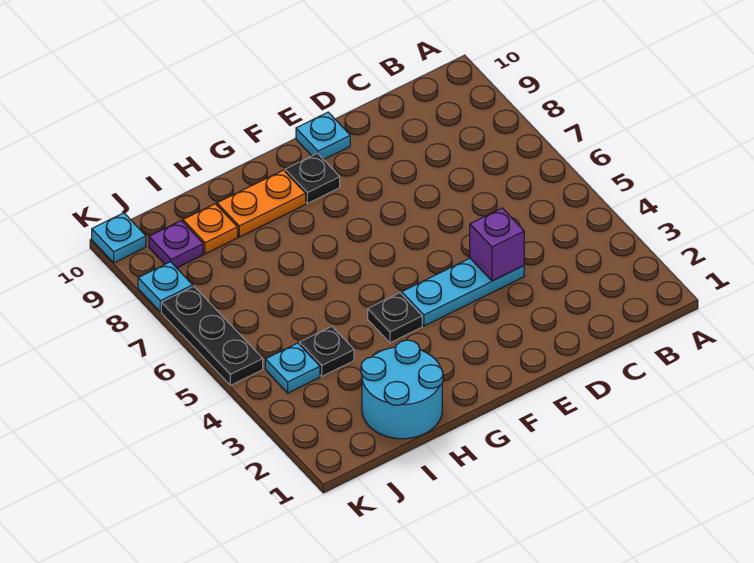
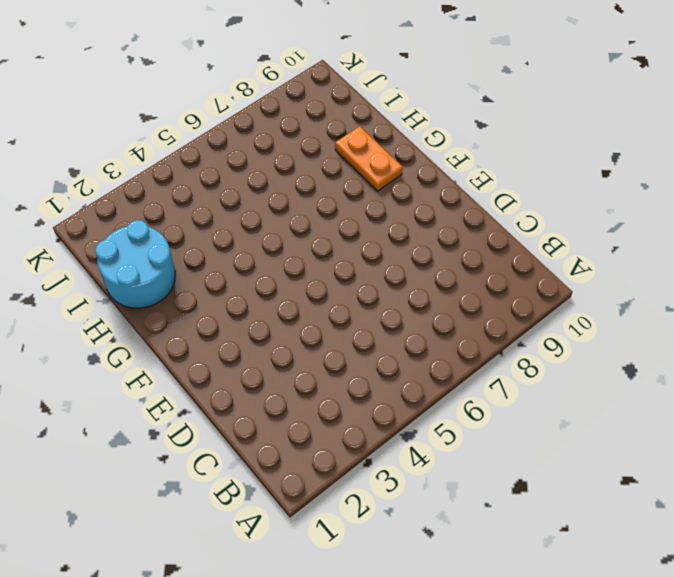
none -> cyan 1x3 plate [402,258,524,326]
none -> cyan 1x1 plate [296,112,350,160]
none -> black 1x1 plate [285,153,340,203]

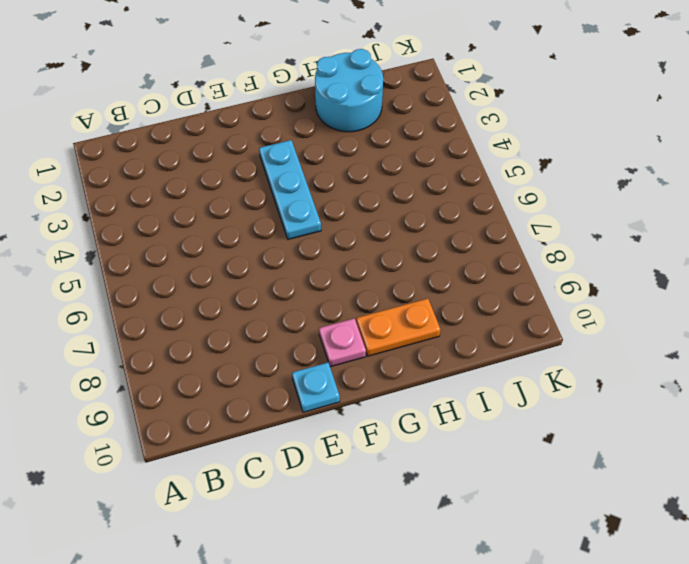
cyan 1x3 plate [259,140,321,239] -> cyan 1x3 plate turned to [402,258,524,326]
pink 1x1 plate [319,318,366,367] -> black 1x1 plate [285,153,340,203]
none -> black 1x1 plate [368,293,422,343]
none -> black 1x1 plate [300,326,354,376]
none -> orange 1x1 plate [183,204,238,254]

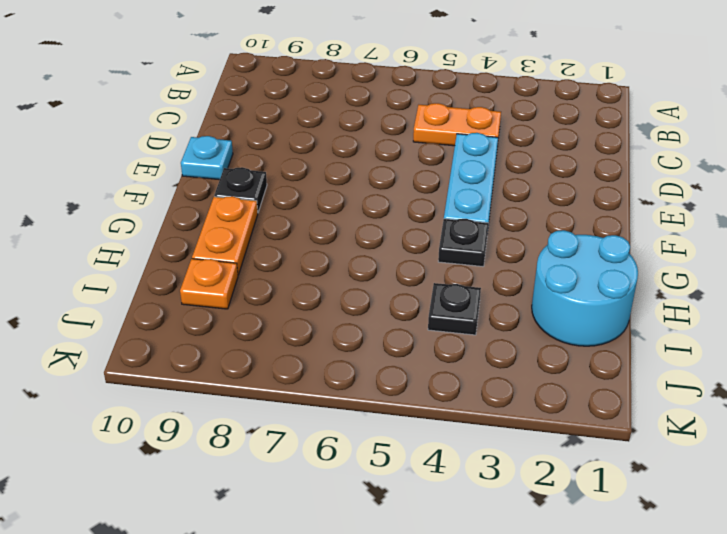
orange 1x2 plate [413,103,501,146] -> none
none -> cyan 1x1 plate [265,343,320,393]
none -> purple 1x1 plate [149,221,203,268]
none -> black 1x3 plate [161,286,263,385]

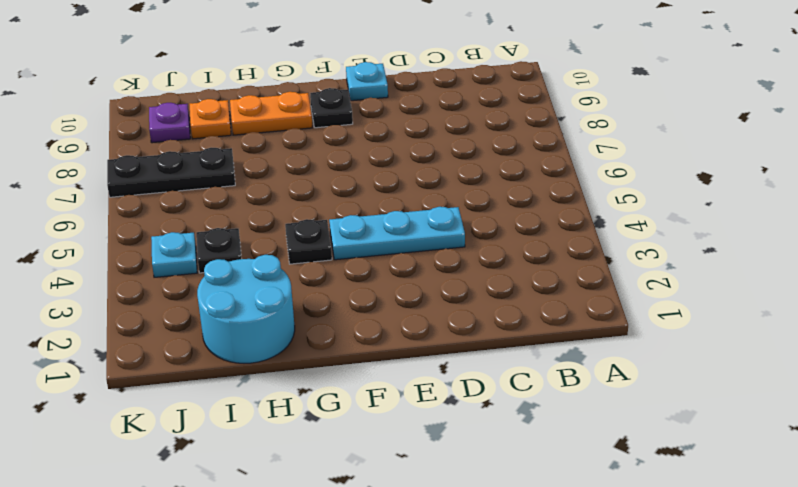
black 1x3 plate [107,148,235,197] -> black 1x3 plate turned to [161,286,263,385]
none -> cyan 1x1 plate [138,262,193,312]
none -> cyan 1x1 plate [92,213,146,263]
none -> purple 1x1 brick [470,208,524,281]

